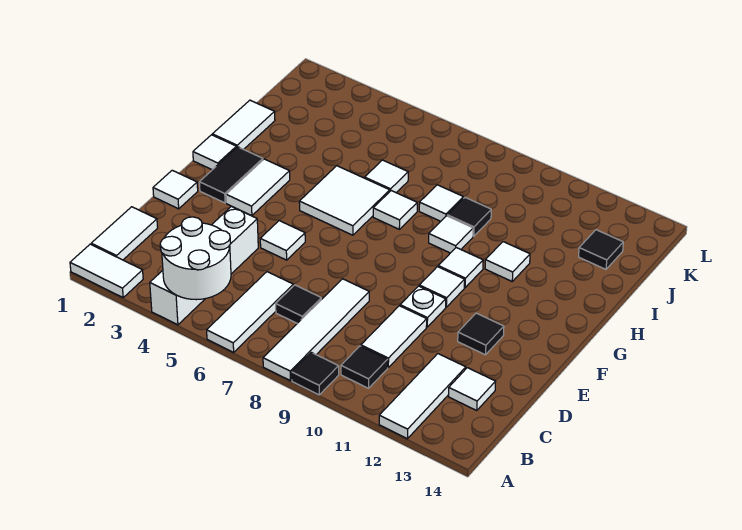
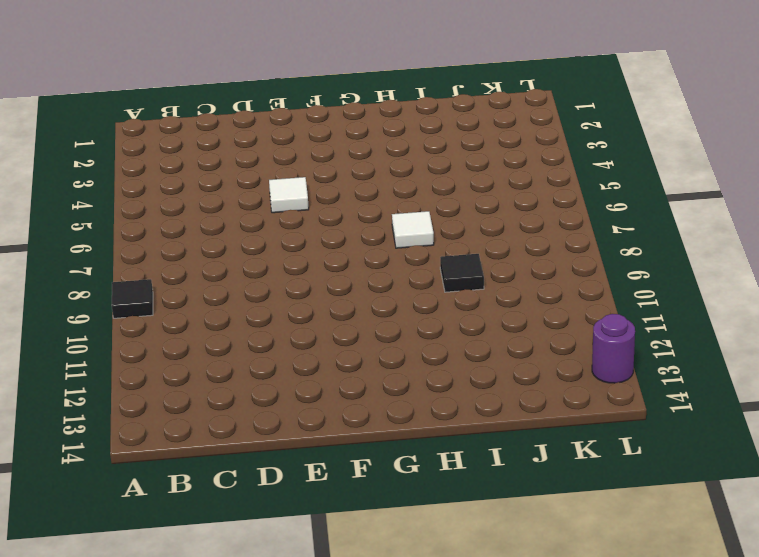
purple 1x1 round brick [592,314,635,383] -> none
none -> white 1x2 tile [70,244,143,297]
none -> white 1x4 brick [150,206,258,325]
none -> white 1x3 tile [207,272,293,352]
none -> white 1x4 tile [263,279,369,381]

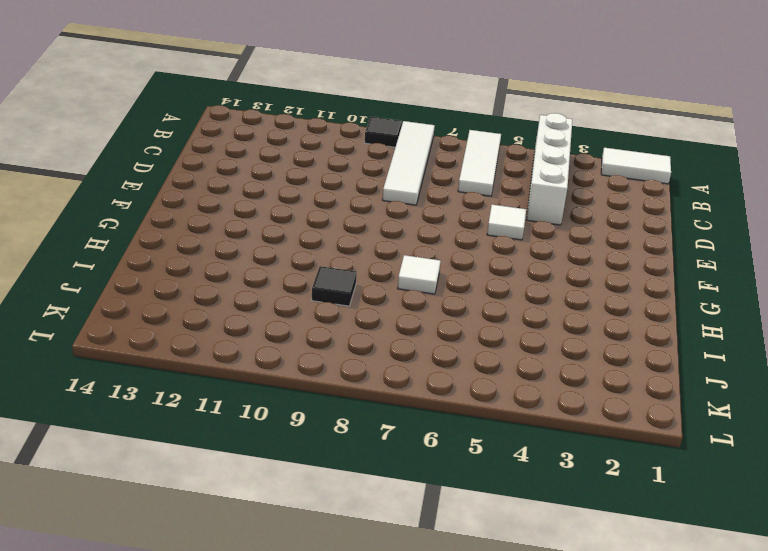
none -> white 1x3 tile [379,354,466,439]
none -> white 1x2 tile [91,207,158,260]
none -> black 1x1 tile [341,346,388,388]
none -> black 1x1 tile [276,285,321,323]

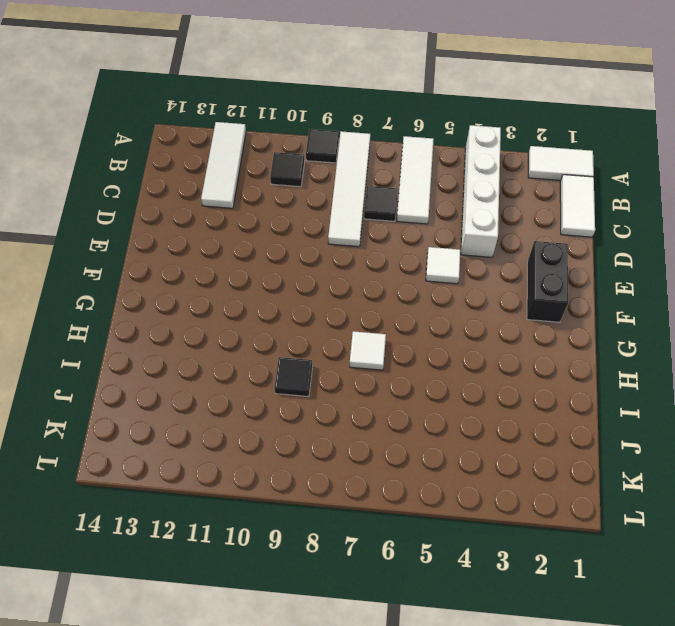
black 1x2 brick [527,241,568,322] -> black 1x2 tile [199,147,263,203]
none -> white 1x2 tile [361,306,427,367]
none -> white 1x1 tile [449,368,496,411]
none -> white 1x1 tile [153,170,198,209]
none -> white 1x1 plate [400,286,446,327]

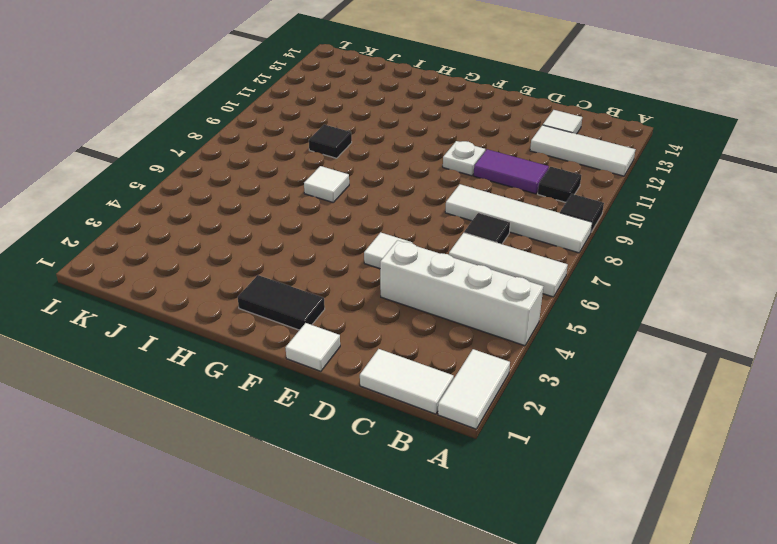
purple 1x2 tile [474,149,549,194] -> white 1x2 tile [361,306,427,367]
none -> black 1x1 tile [458,313,504,355]
none -> white 1x2 tile [226,159,290,216]
none -> white 1x1 tile [419,267,465,307]
none -> white 1x1 tile [193,135,236,170]

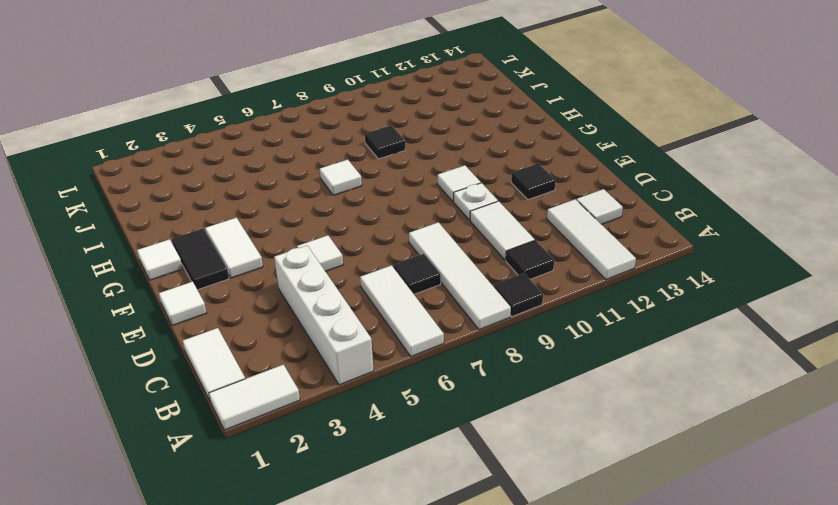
none -> white 2x2 tile [299,166,390,235]
none -> white 1x1 tile [438,248,483,288]
none -> white 1x2 tile [212,100,275,149]
none -> white 1x1 tile [429,216,473,253]

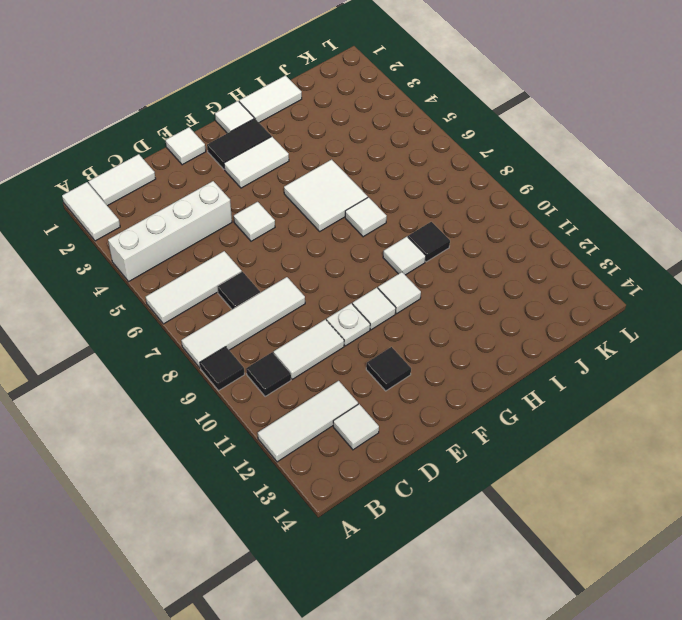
none -> white 1x1 tile [485,242,530,281]
none -> white 1x1 tile [365,160,408,193]
none -> white 1x1 tile [419,185,463,221]
none -> black 1x1 tile [579,230,623,269]

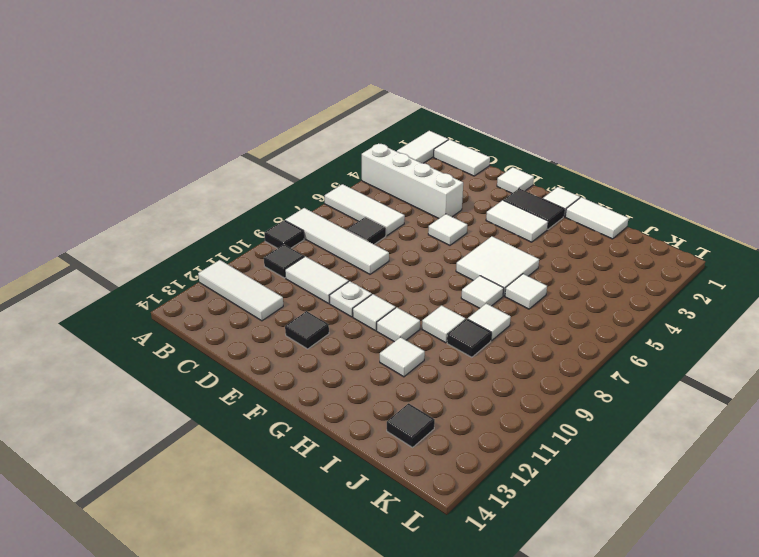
none -> white 1x1 tile [449,368,496,411]
none -> white 2x2 round brick [160,217,231,300]

